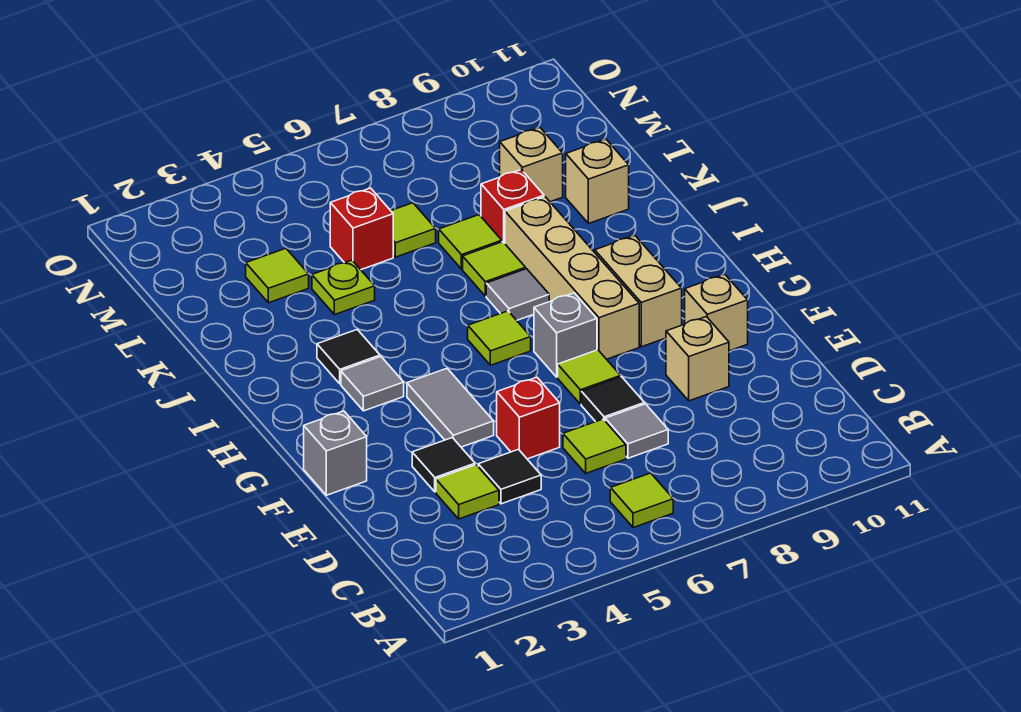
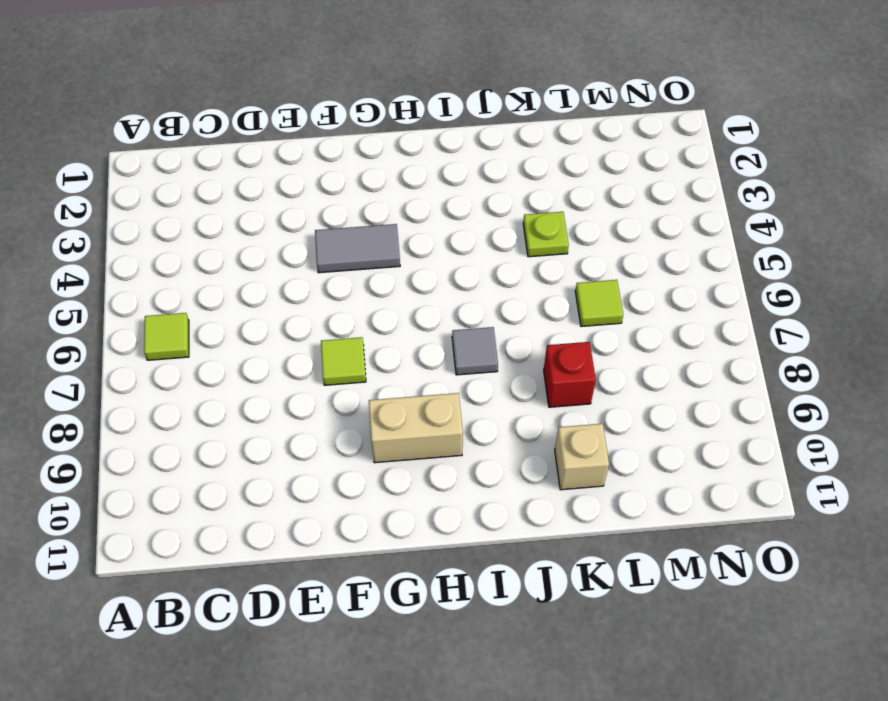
none -> lime 1x1 tile [436,465,499,519]
none -> black 1x1 tile [478,449,541,504]
none -> lime 1x1 tile [563,419,626,473]

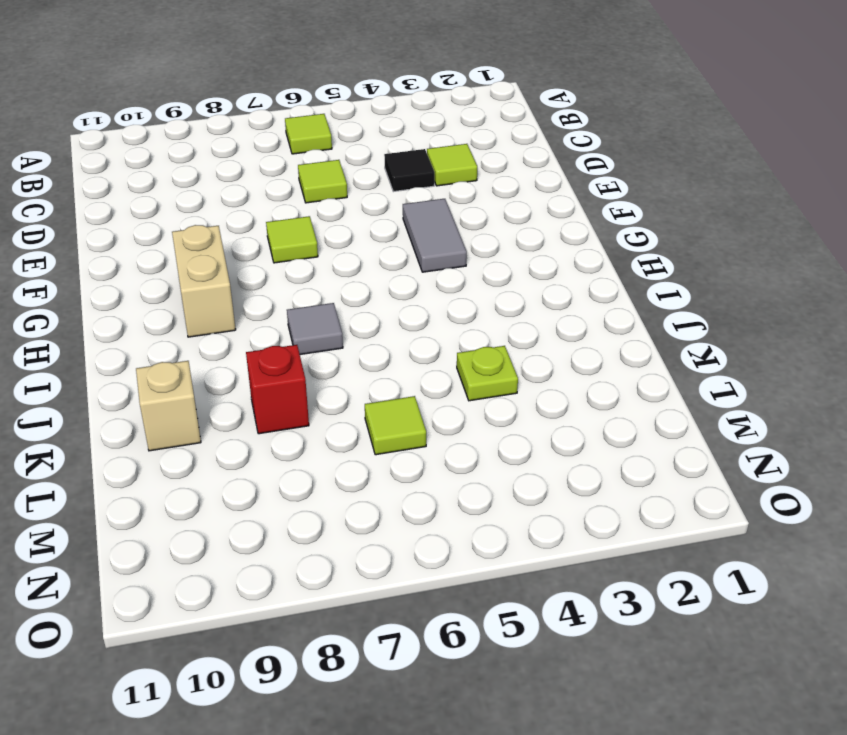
none -> grey 1x1 tile [605,404,668,458]
none -> black 1x1 tile [412,438,475,492]
none -> red 1x1 brick [497,377,560,459]

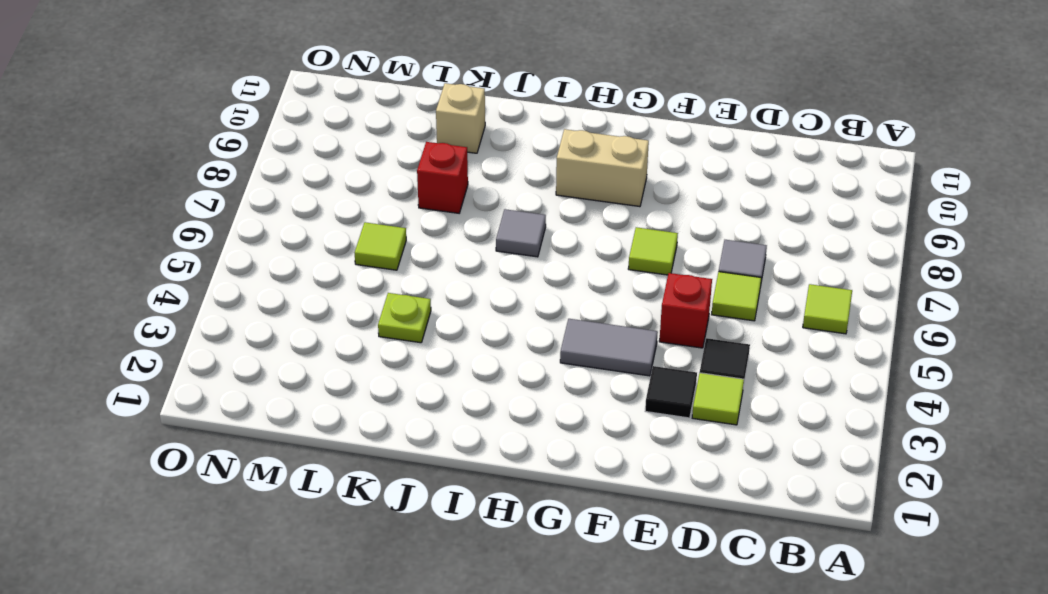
none -> black 1x1 tile [581,377,644,422]
none -> tan 1x1 brick [666,317,729,401]
none -> grey 1x1 brick [304,411,367,495]

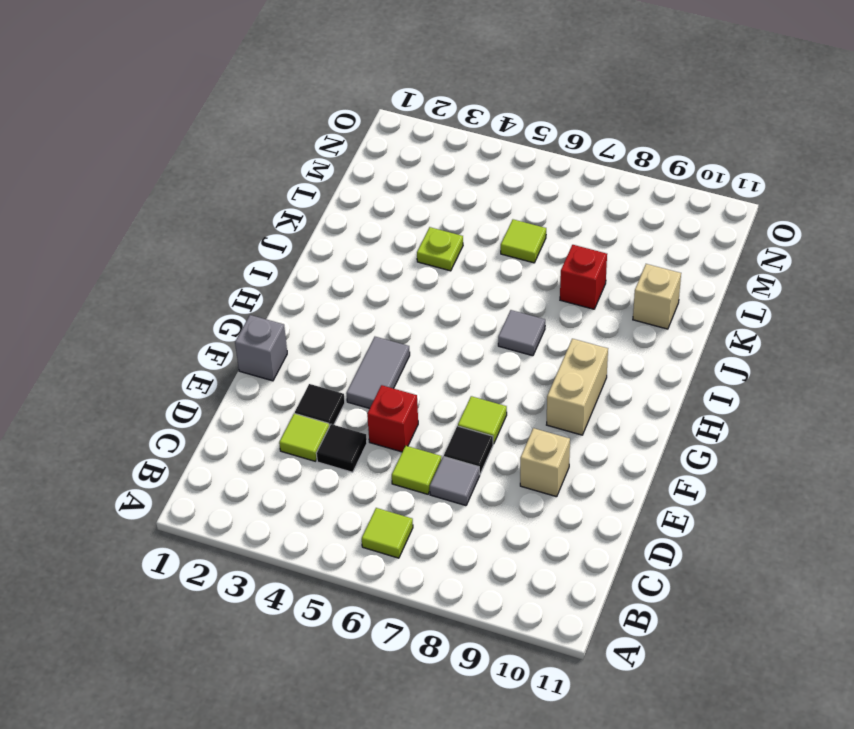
none -> tan 1x1 brick [685,274,748,351]
none -> grey 1x1 brick [534,293,597,377]
none -> tan 1x4 brick [505,197,639,359]

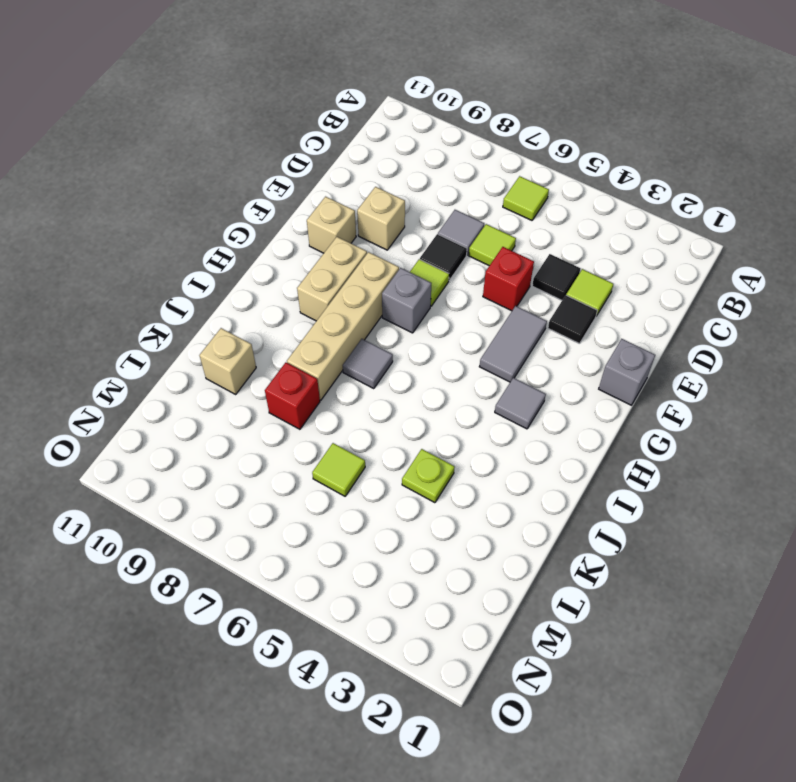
none -> lime 1x1 tile [468,311,531,365]
none -> black 1x1 tile [317,330,380,384]
none -> lime 1x1 tile [463,242,526,296]

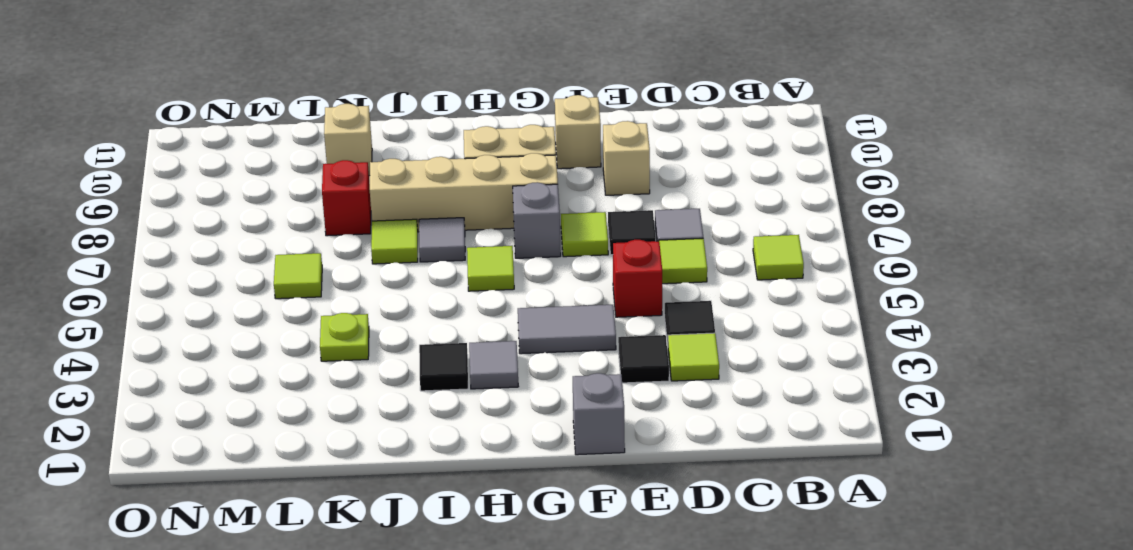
none -> lime 1x1 tile [439,215,502,269]
none -> lime 1x1 tile [246,248,309,303]
none -> red 1x1 brick [330,188,393,270]

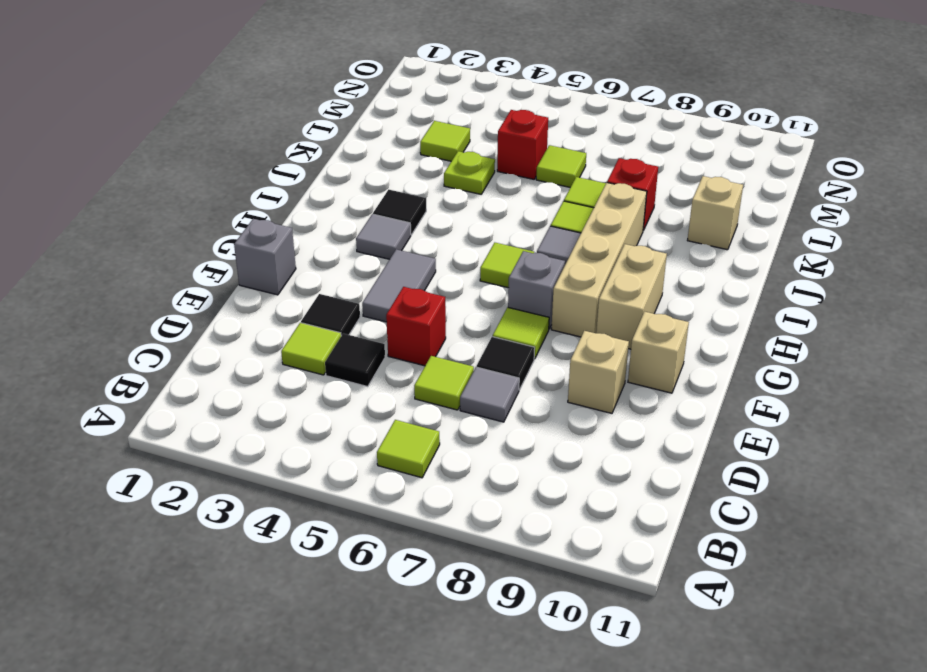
none -> tan 1x1 brick [500,127,563,202]

